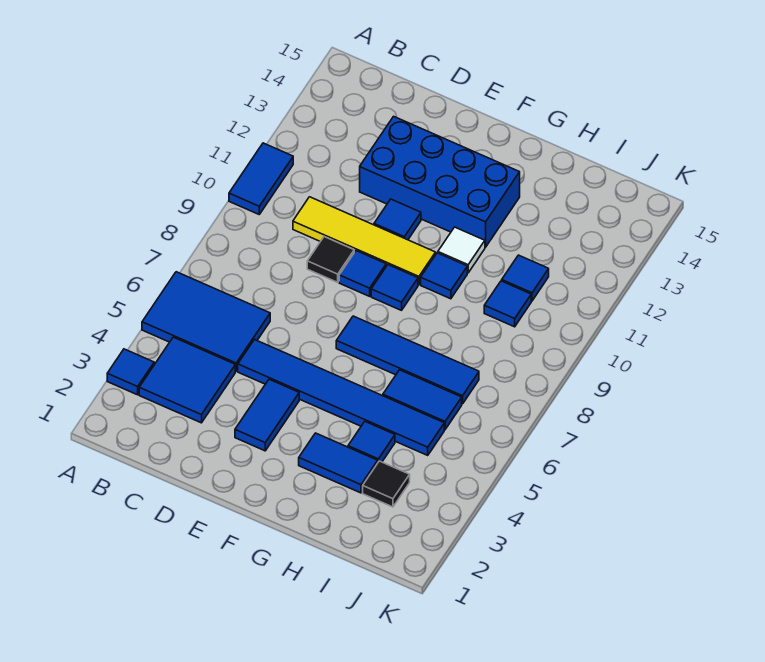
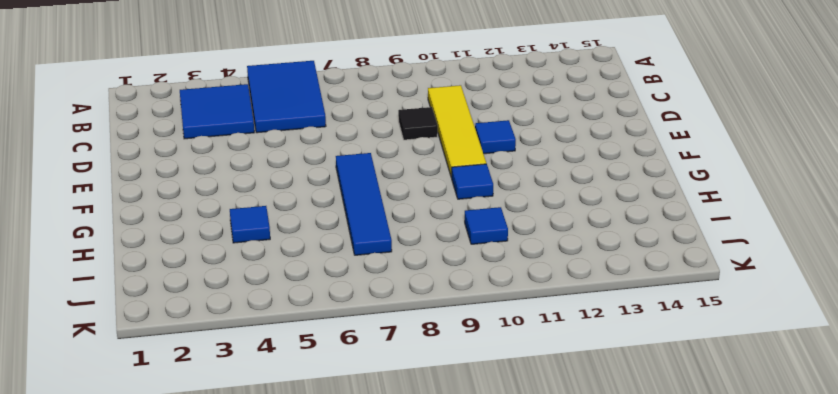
none -> blue 1x1 tile [107,349,154,395]
none -> blue 1x2 tile [229,143,293,214]
none -> blue 1x6 tile [238,340,444,455]

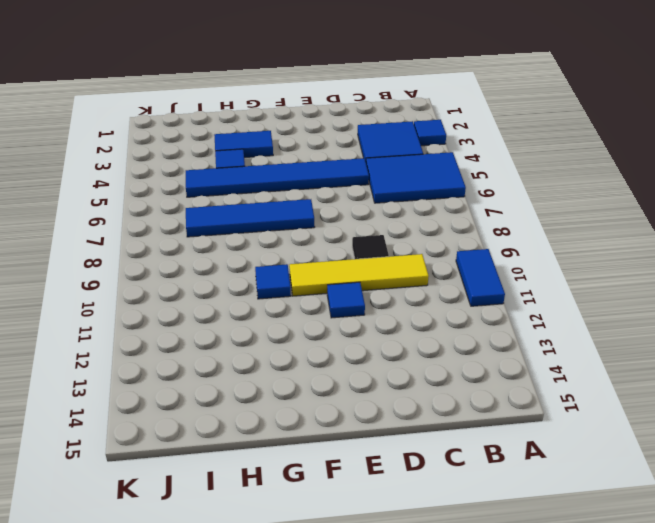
none -> blue 2x4 brick [360,116,520,247]
none -> blue 1x2 tile [235,379,299,451]
none -> blue 1x1 tile [339,251,386,296]

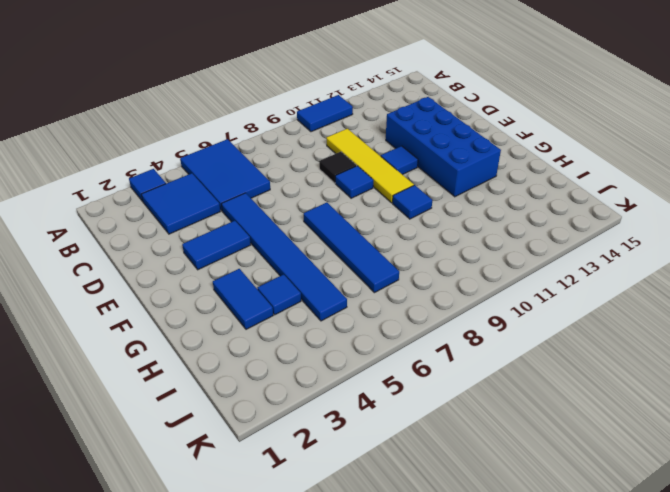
none -> blue 1x1 tile [371,265,418,310]
none -> white 1x1 tile [438,227,485,273]
none -> blue 1x2 tile [383,370,462,430]

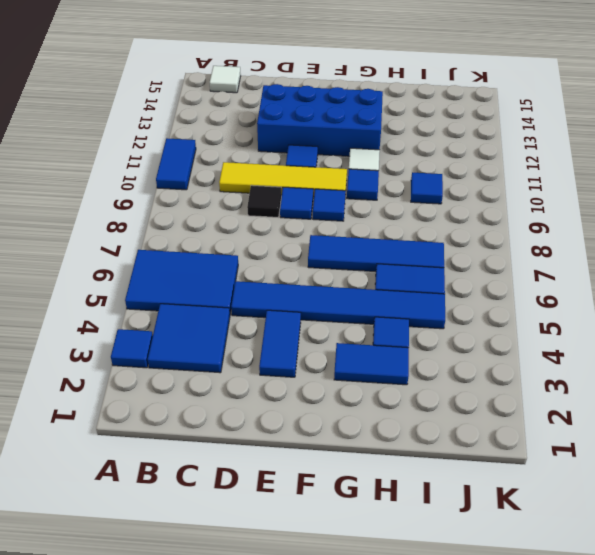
white 1x1 tile [210,66,241,93] -> none
none -> black 1x1 tile [363,461,410,507]
none -> blue 1x1 tile [502,255,549,301]

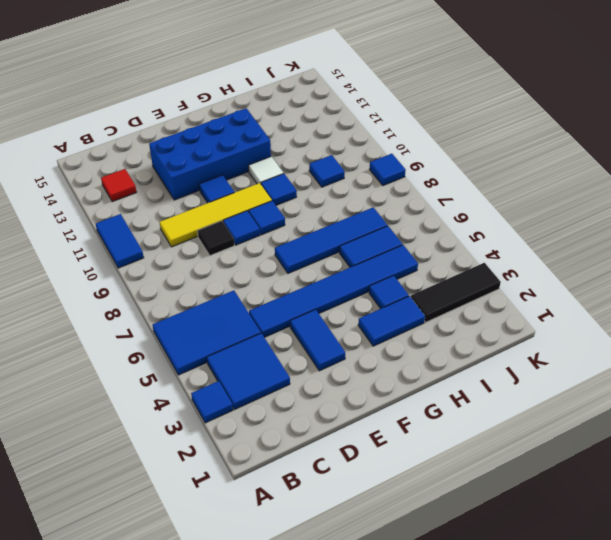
red 1x1 tile [101,169,136,202] -> none
black 1x3 tile [411,263,501,322] -> black 1x1 tile [363,461,410,507]
blue 1x1 tile [370,154,406,186] -> blue 1x1 tile moved to [502,255,549,301]

